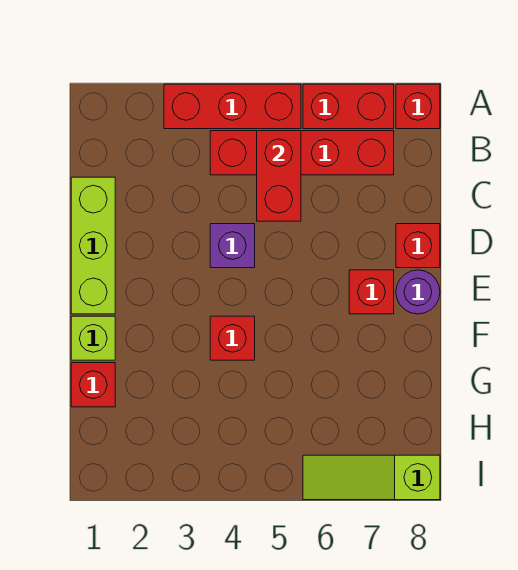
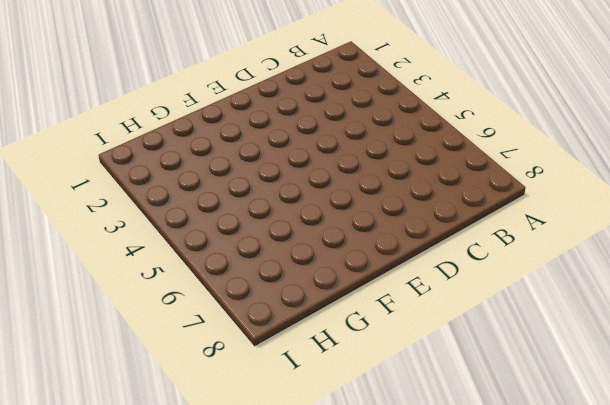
none -> red 1x3 brick [164,84,301,129]
none -> red 1x2 brick [303,84,394,129]
none -> red 1x1 brick [396,84,440,129]

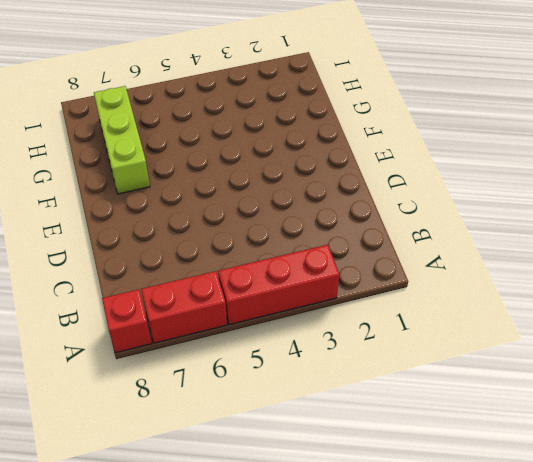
lime 1x3 brick [94,86,150,194] -> lime 1x3 brick moved to [71,177,115,314]
none -> red 1x4 brick [210,131,394,175]
none -> purple 1x1 brick [210,224,255,268]
none -> red 1x1 brick [396,224,440,268]

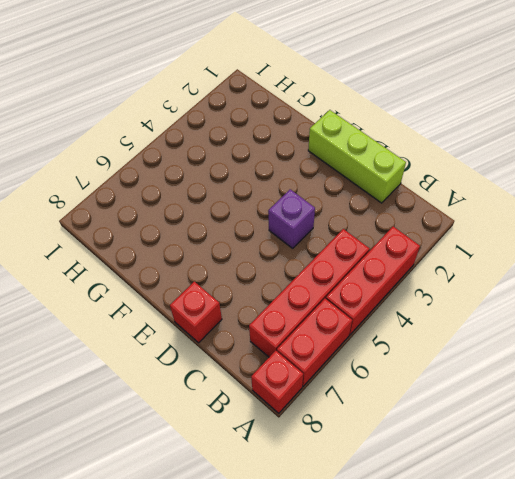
none -> red 1x1 brick [349,270,394,314]
none -> purple 1x1 round brick [396,270,440,314]
none -> lime 1x1 brick [71,316,115,360]

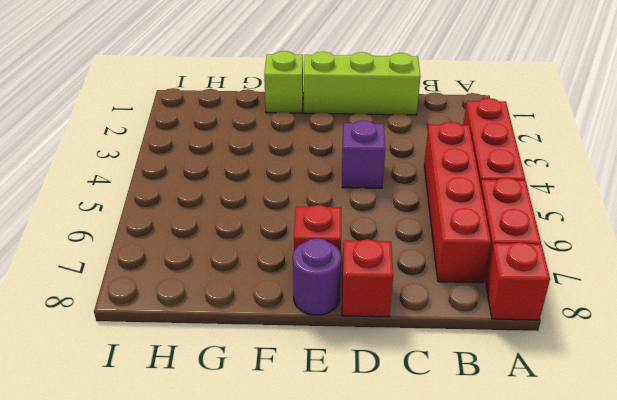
none -> red 1x1 brick [210,316,255,360]
none -> red 1x1 brick [71,363,115,407]
none -> lime 1x3 slope [303,455,440,500]

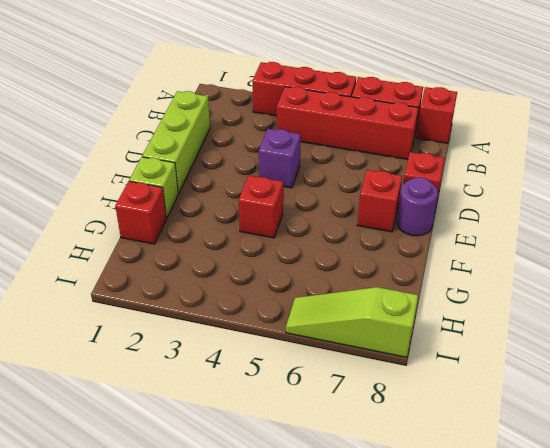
none -> red 1x2 brick [257,131,301,221]

